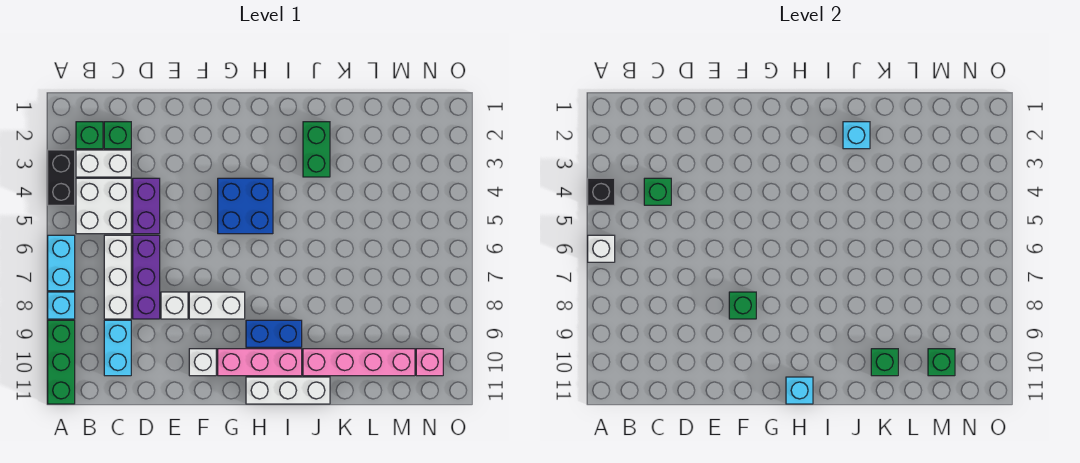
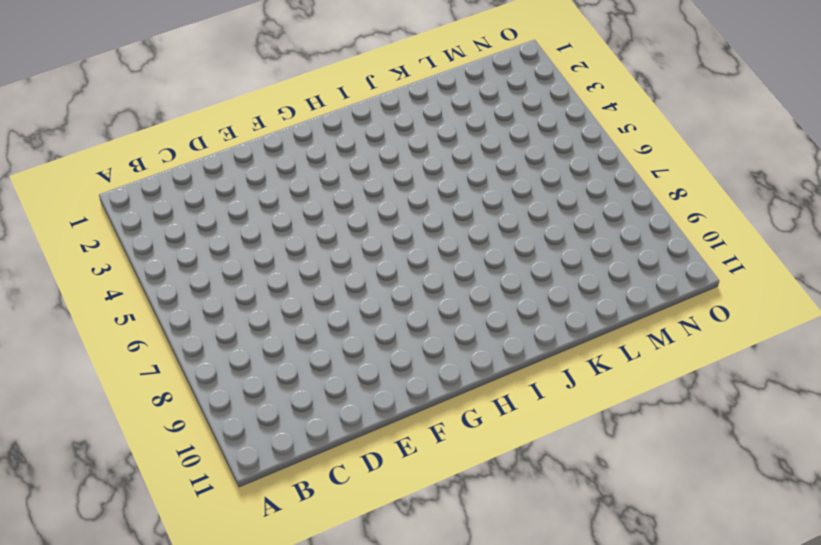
none -> black 1x2 brick [48,150,75,205]
none -> cyan 1x2 brick [48,235,75,291]
none -> cyan 1x1 brick [48,292,75,319]
none -> green 1x3 brick [48,320,75,404]

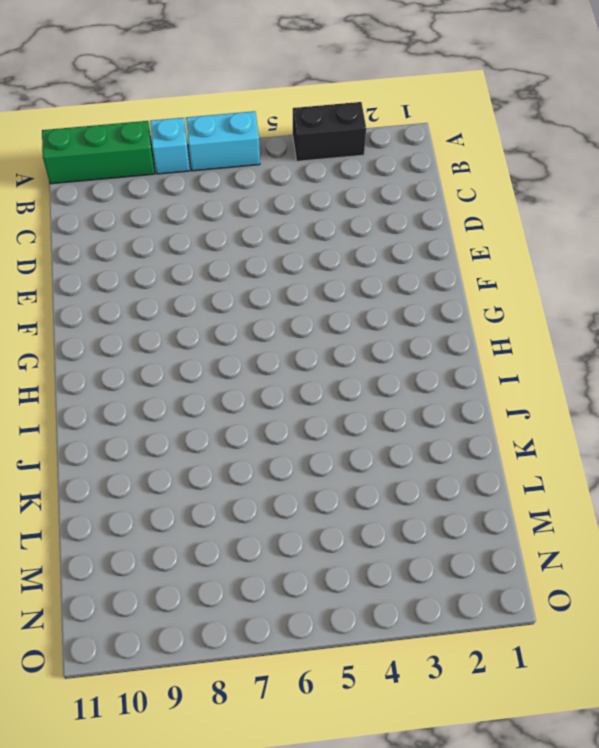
none -> green 1x1 brick [76,122,103,149]
none -> white 1x2 brick [76,150,131,177]
none -> white 2x2 brick [76,178,131,234]
none -> green 1x1 brick [104,122,131,149]

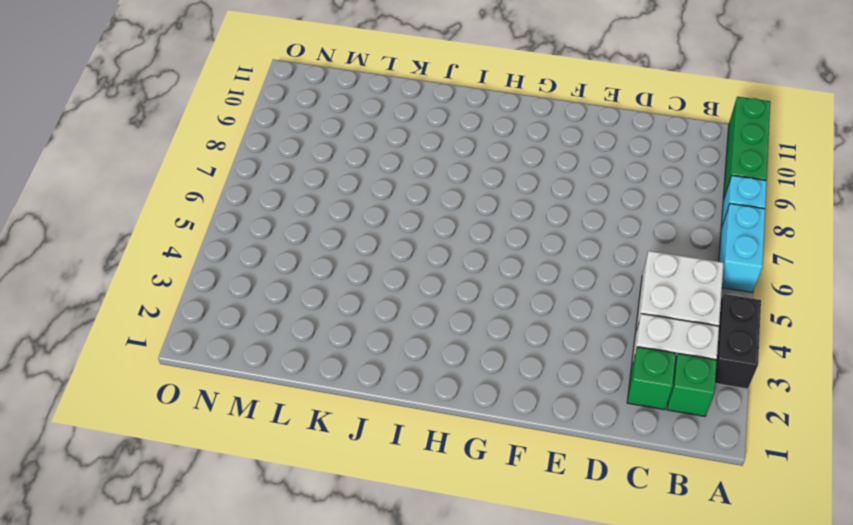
none -> white 1x3 brick [104,235,131,319]
none -> cyan 1x2 brick [104,320,131,376]
none -> purple 1x2 brick [133,178,160,234]
none -> purple 1x3 brick [133,235,160,319]

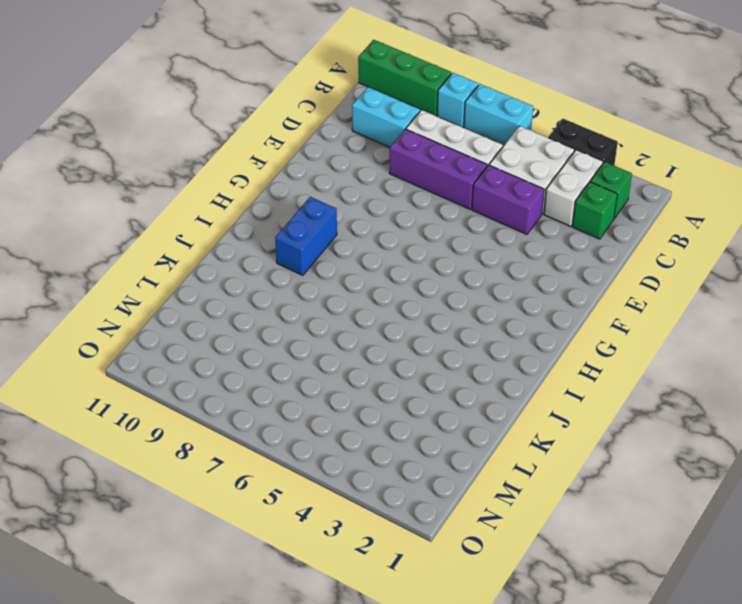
none -> white 1x1 brick [161,292,188,319]
none -> white 1x2 brick [189,292,245,319]
none -> white 1x1 brick [189,349,216,376]
none -> blue 2x2 brick [218,178,273,234]

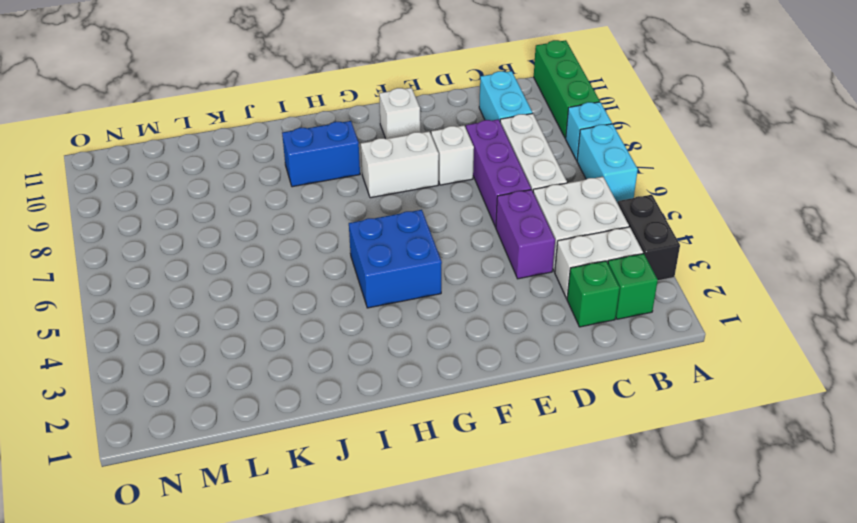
none -> pink 1x3 brick [218,349,302,376]
none -> white 1x3 brick [246,377,330,404]
none -> green 1x2 brick [303,122,330,177]
none -> pink 1x4 brick [303,349,415,376]

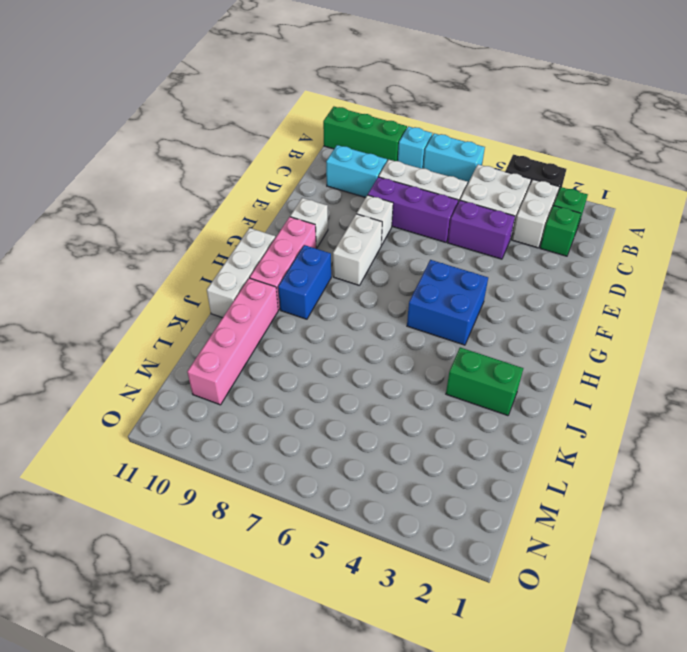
none -> pink 1x1 brick [416,349,443,376]
none -> black 1x1 brick [588,178,615,205]
none -> white 1x1 brick [588,235,615,262]
none -> green 1x1 brick [644,178,671,205]

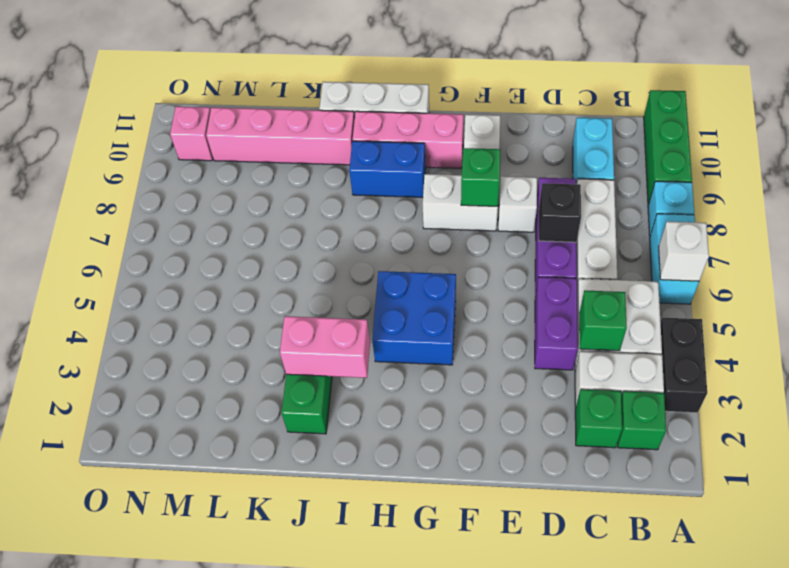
black 1x1 brick [539,183,581,242] -> black 1x1 brick moved to [588,178,615,205]
pink 1x2 brick [280,316,370,378] -> none
none -> cyan 1x1 brick [786,377,813,404]
none -> cyan 1x1 brick [843,122,870,149]
none -> green 1x1 brick [871,349,898,376]
none -> green 1x1 brick [928,349,955,376]

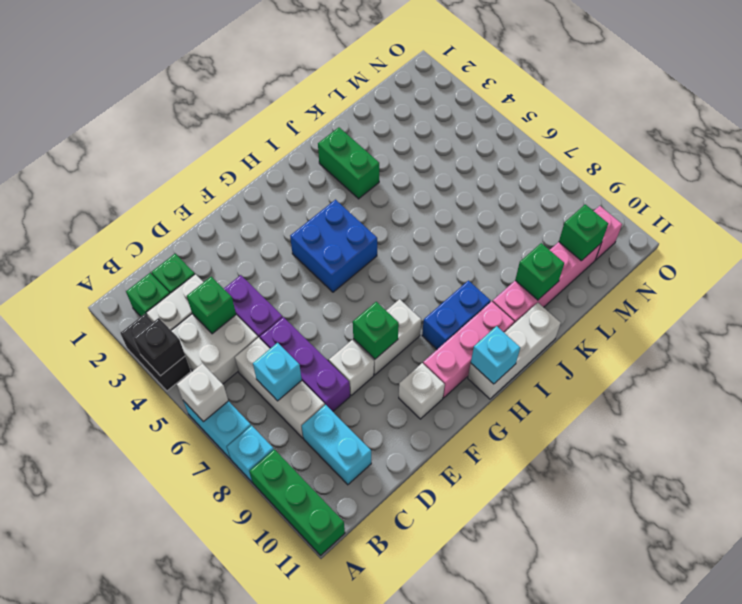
cyan 1x1 brick [253,343,302,401] -> cyan 1x1 brick moved to [843,122,870,149]

